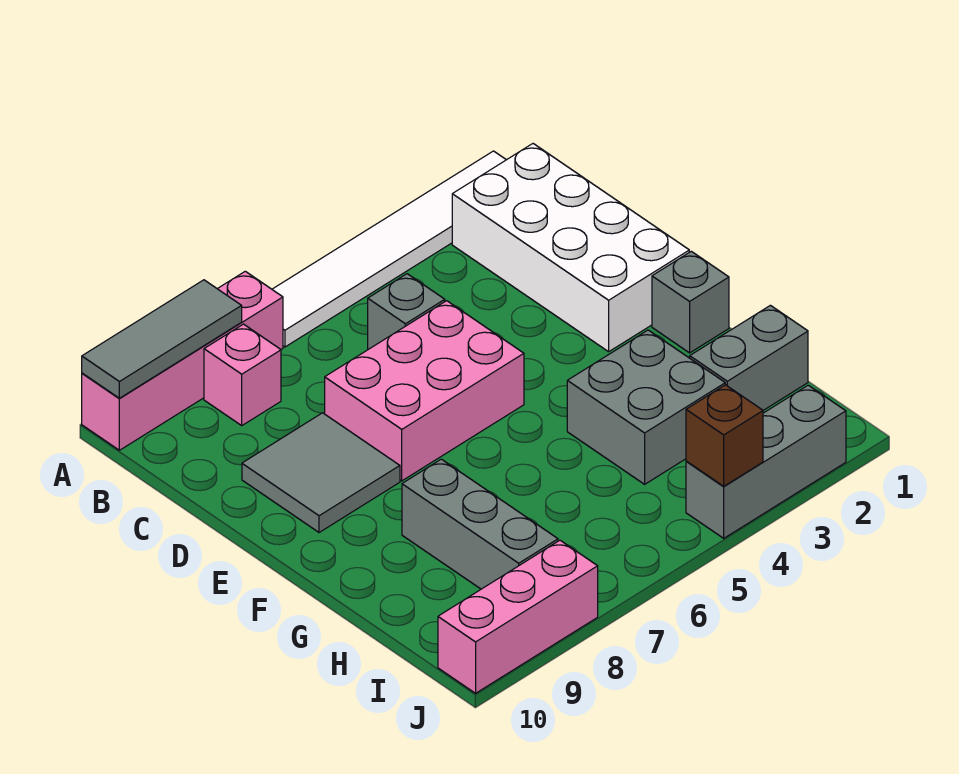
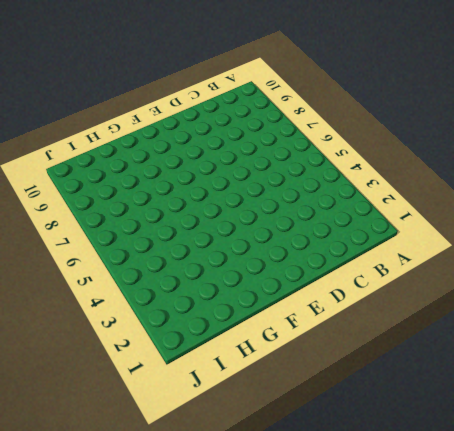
none -> white 1x6 tile [272,151,506,347]
none -> pink 1x4 brick [82,271,283,450]
none -> white 2x4 brick [452,144,689,352]

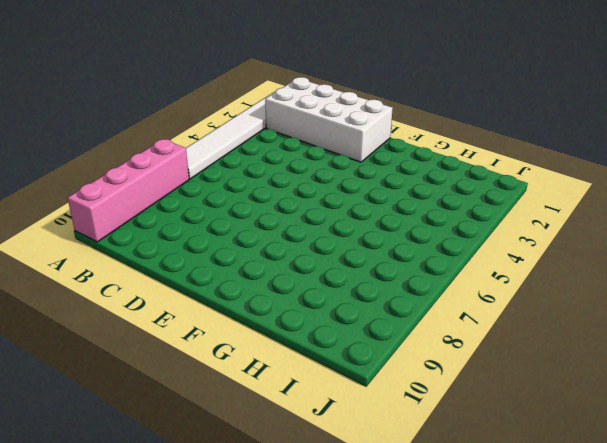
none -> pink 1x1 brick [204,324,281,425]
none -> grey 1x1 brick [368,274,445,349]
none -> pink 2x3 brick [325,301,524,481]

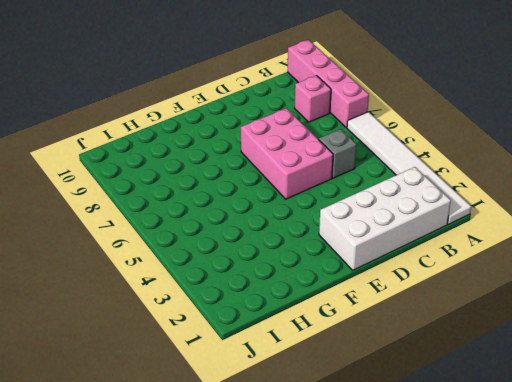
none -> grey 2x2 tile [242,413,400,532]
none -> grey 1x1 brick [652,251,729,353]
none -> grey 2x2 brick [567,330,725,484]

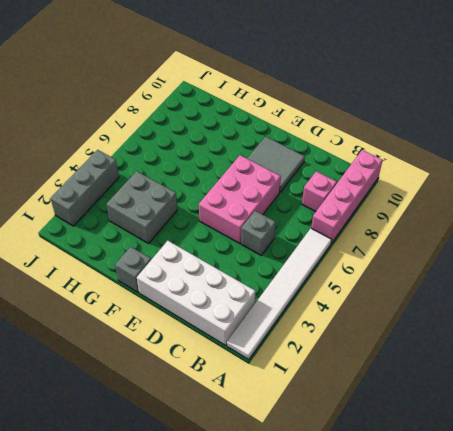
none -> grey 1x3 brick [402,459,558,589]
none -> grey 1x2 brick [690,305,808,410]
none -> pink 1x3 brick [438,540,598,693]

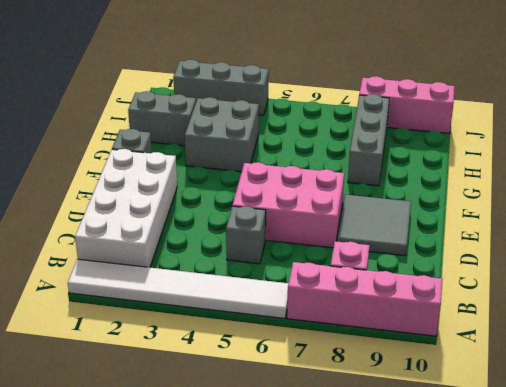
none -> grey 1x3 tile [82,280,242,398]
none -> brown 1x1 brick [686,385,763,486]

